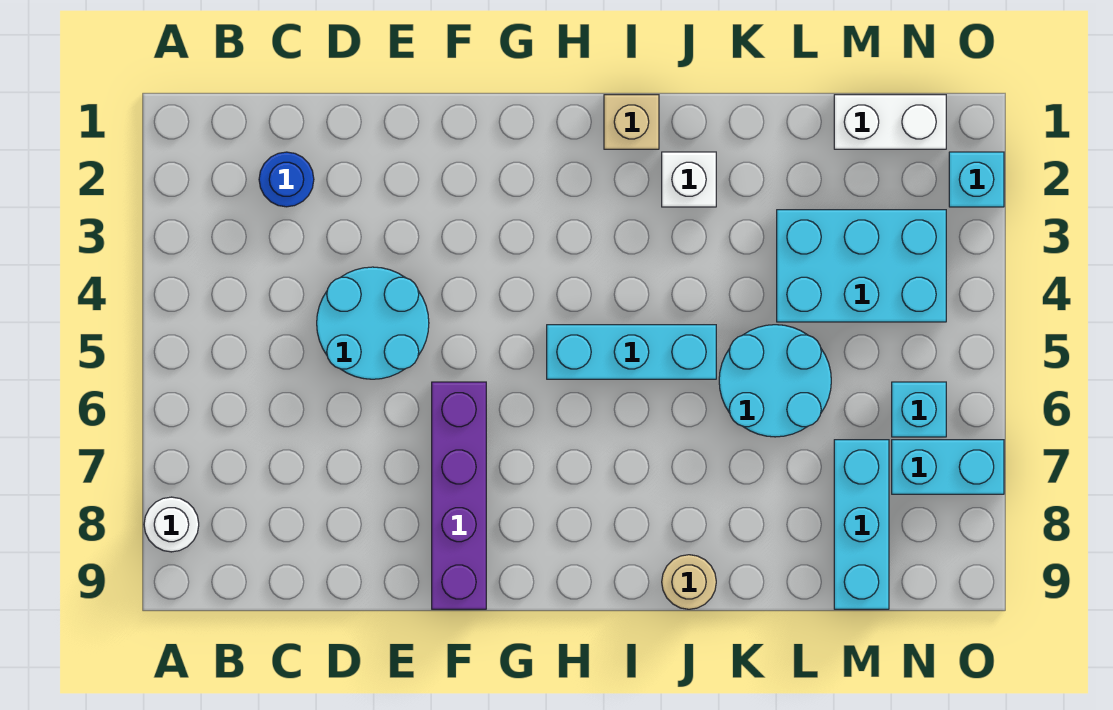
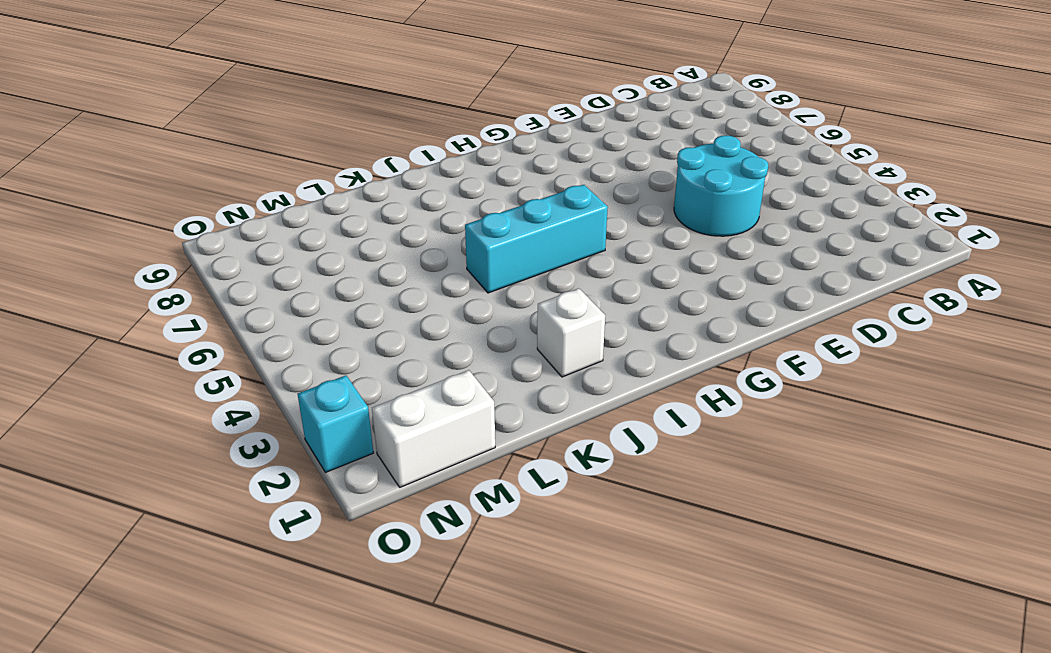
none -> white 1x1 round brick [144,497,199,552]
none -> blue 1x1 round brick [259,152,314,207]
none -> purple 1x4 brick [432,382,486,609]

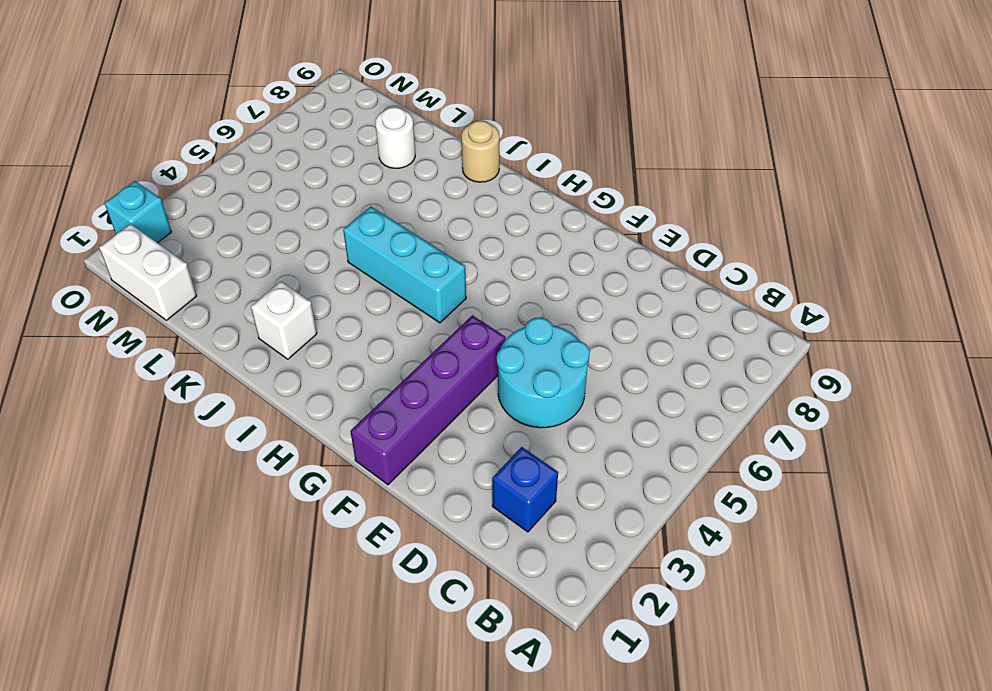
blue 1x1 brick [492,447,558,532] -> blue 1x1 round brick [259,152,314,207]
purple 1x4 brick [350,315,506,485] -> purple 1x4 brick moved to [432,382,486,609]
white 1x1 round brick [376,107,415,168] -> white 1x1 round brick moved to [144,497,199,552]
none -> tan 1x1 brick [604,95,659,149]
none -> cyan 2x2 round brick [719,325,831,437]
none -> cyan 2x3 brick [777,210,946,322]

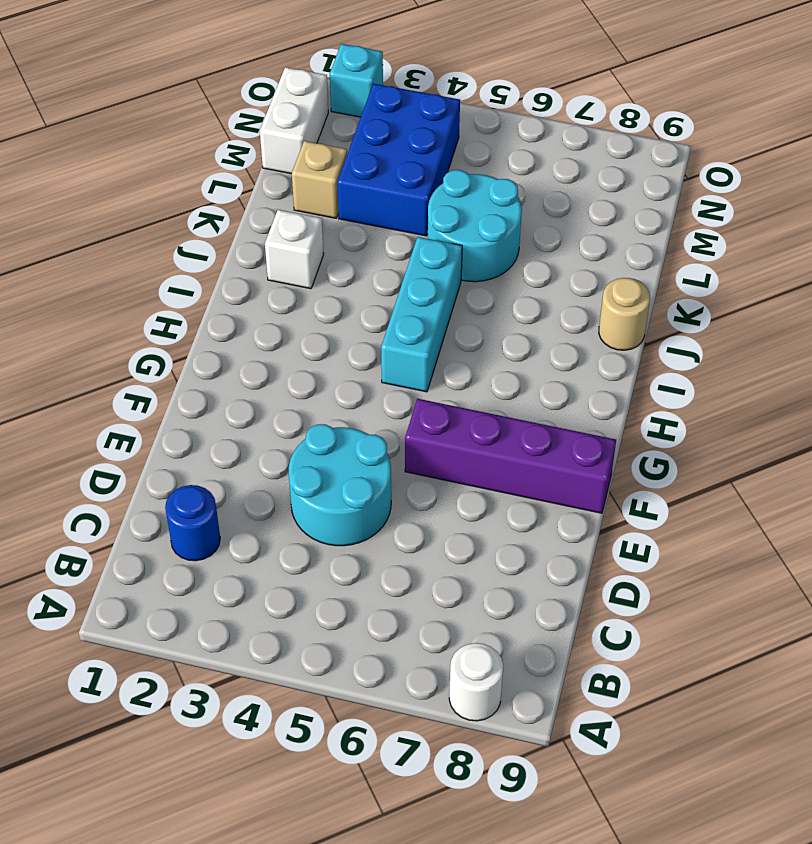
tan 1x1 brick [292,141,347,218] -> tan 1x1 brick moved to [604,95,659,149]
blue 2x3 brick [337,84,460,236] -> cyan 2x3 brick [777,210,946,322]
none -> cyan 1x3 brick [834,440,889,609]
none -> cyan 1x1 brick [892,382,946,437]
none -> cyan 1x2 brick [892,440,1004,494]

